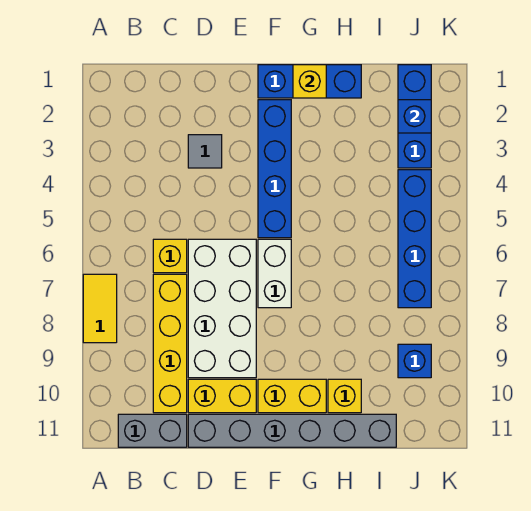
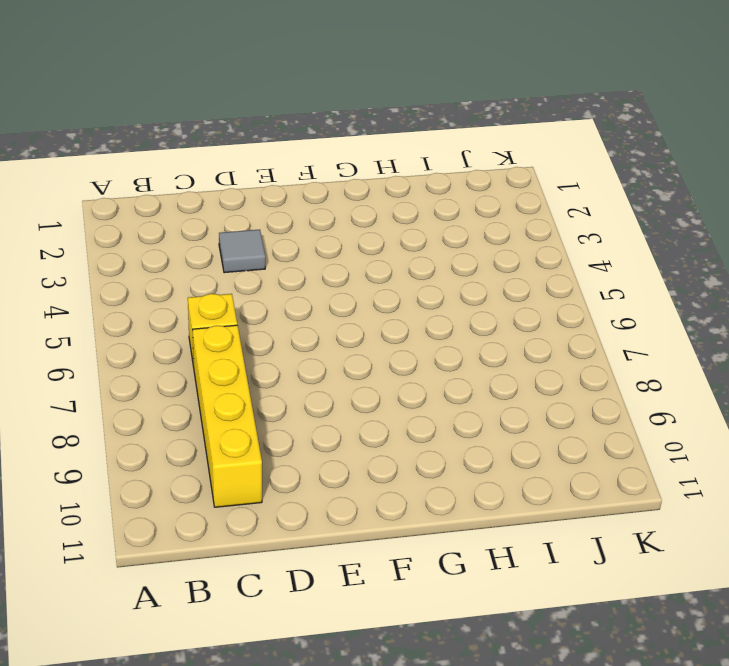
none -> yellow 1x2 tile [83,274,117,343]
none -> grey 1x2 brick [118,414,187,447]
none -> white 2x4 brick [188,239,256,378]

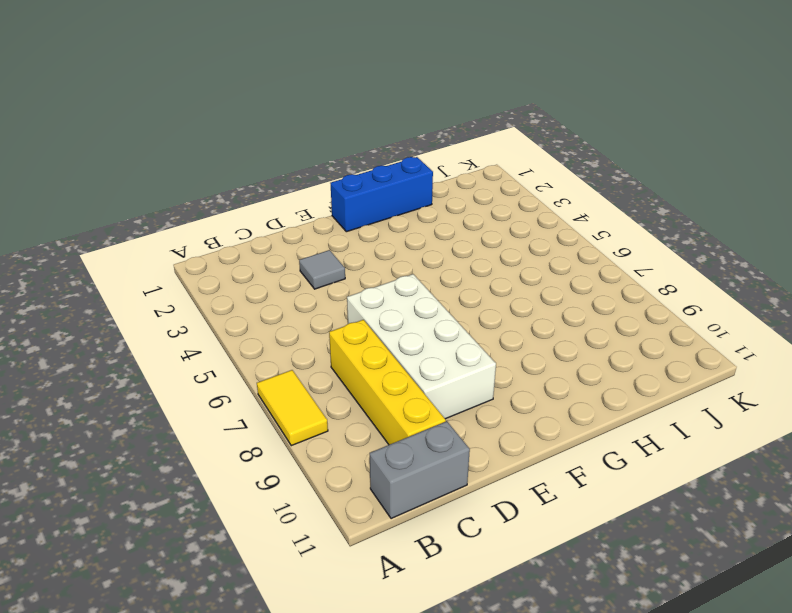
none -> yellow 1x1 brick [153,239,187,273]
none -> yellow 1x2 brick [188,379,256,413]
none -> grey 1x6 brick [188,414,396,447]

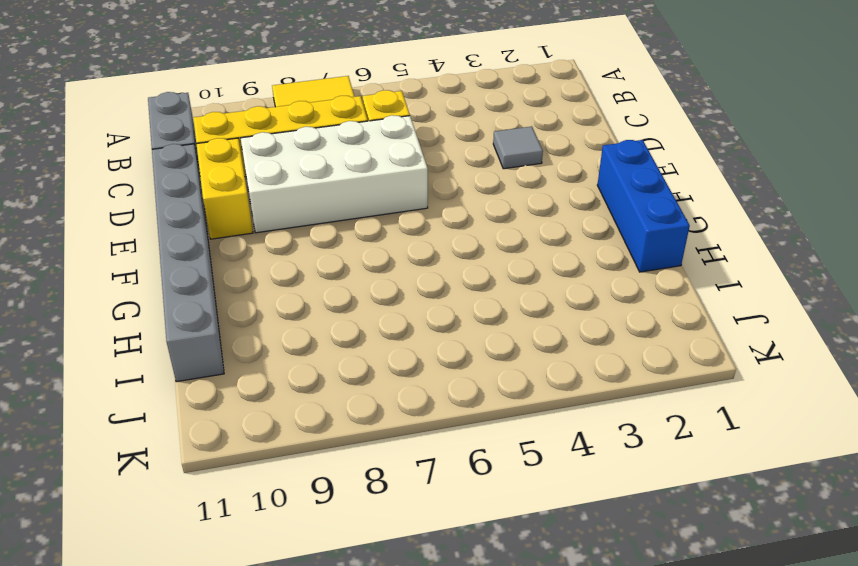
none -> blue 1x4 brick [258,100,291,238]
none -> white 1x2 brick [258,239,291,308]
none -> yellow 1x2 brick [258,379,326,413]

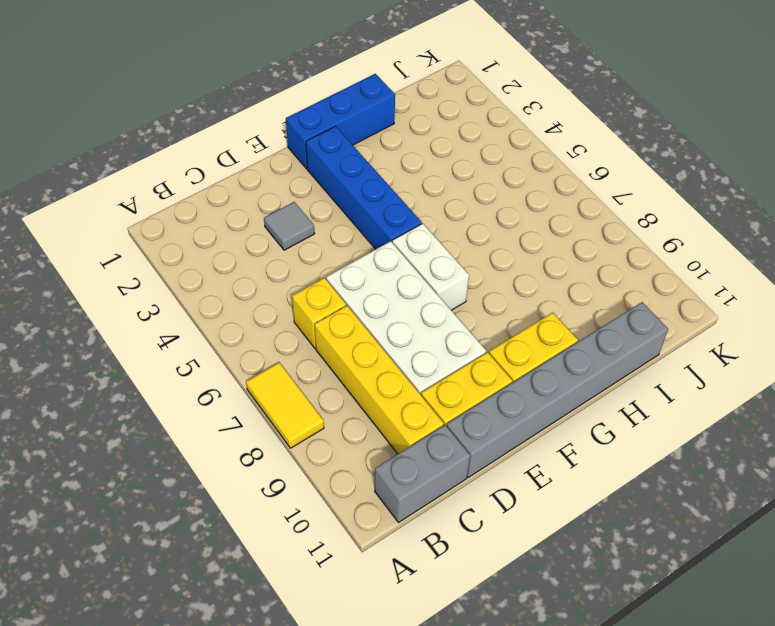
none -> yellow 1x1 brick [328,379,361,413]
none -> blue 1x3 brick [398,65,431,168]
none -> blue 1x4 brick [398,170,431,308]

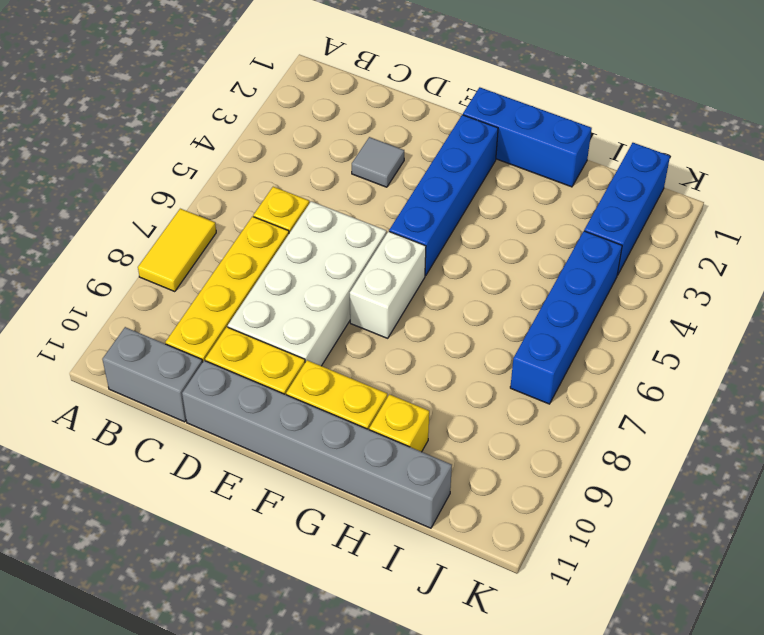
none -> blue 1x1 brick [398,344,431,378]
none -> yellow 1x1 brick [293,65,326,98]
none -> blue 1x1 brick [398,100,431,133]

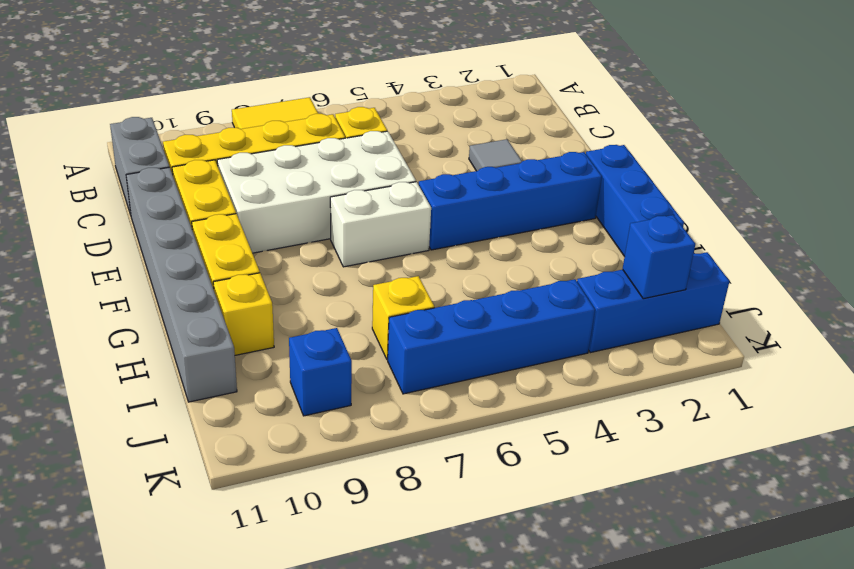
yellow 1x1 brick [372,276,434,360] -> yellow 1x1 brick moved to [293,65,326,98]

